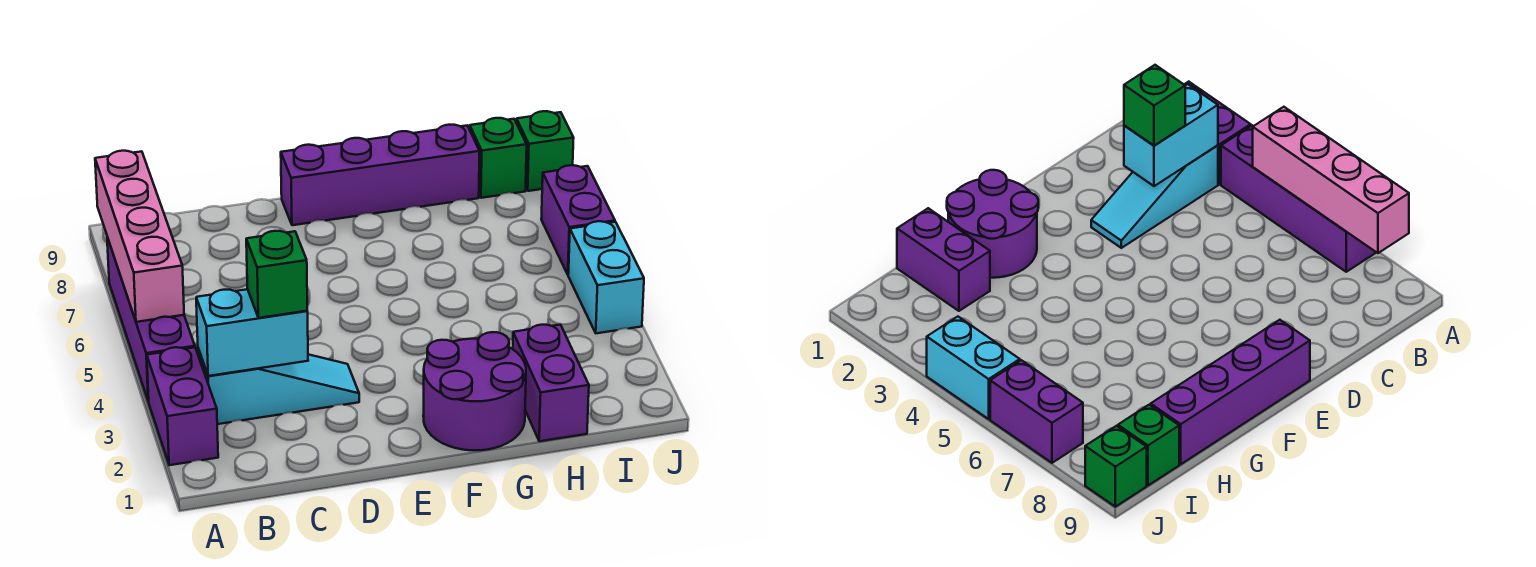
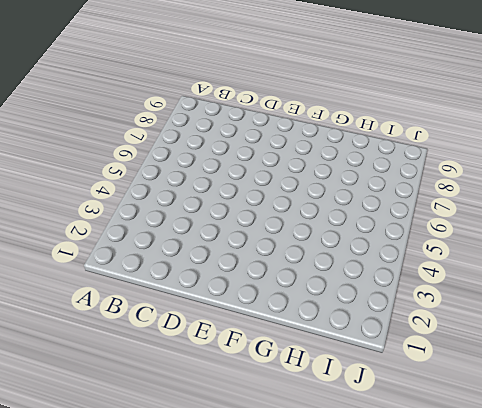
none -> purple 1x2 brick [147,347,218,465]
none -> purple 1x4 brick [107,237,195,401]
none -> cyan 1x3 slope [198,349,359,424]

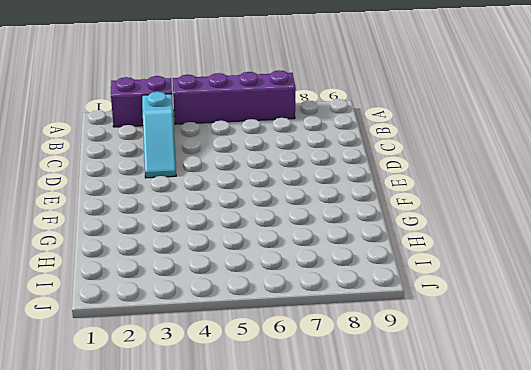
none -> purple 1x4 brick [281,125,480,225]
none -> purple 2x2 round brick [423,332,526,450]
none -> purple 1x2 brick [513,325,589,441]

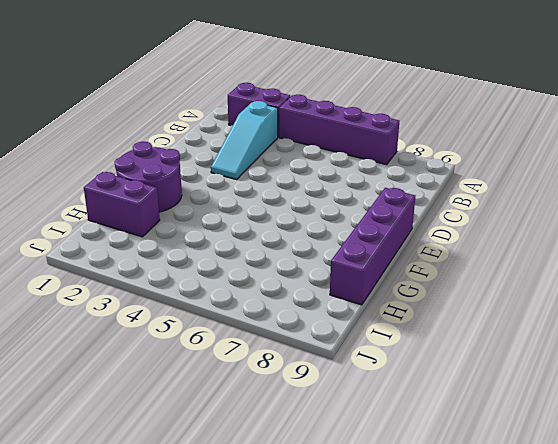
none -> green 1x1 brick [470,118,527,198]
none -> cyan 1x2 brick [568,221,644,333]
none -> purple 1x2 brick [541,165,615,274]

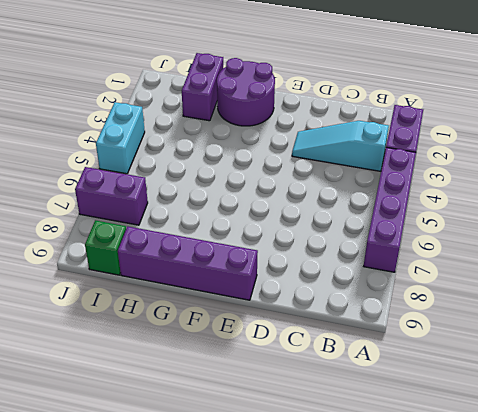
purple 1x2 brick [75,167,148,225] -> purple 1x2 brick turned to [541,165,615,274]
none -> green 1x1 brick [516,111,574,191]
none -> pink 1x4 brick [95,151,184,322]
none -> cyan 1x2 brick [196,289,308,376]

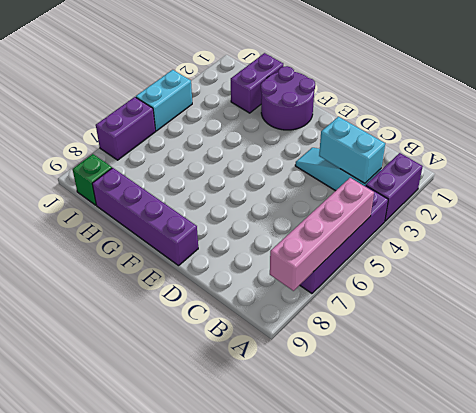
none -> green 1x1 brick [516,111,574,191]
none -> green 1x1 brick [246,231,307,318]

